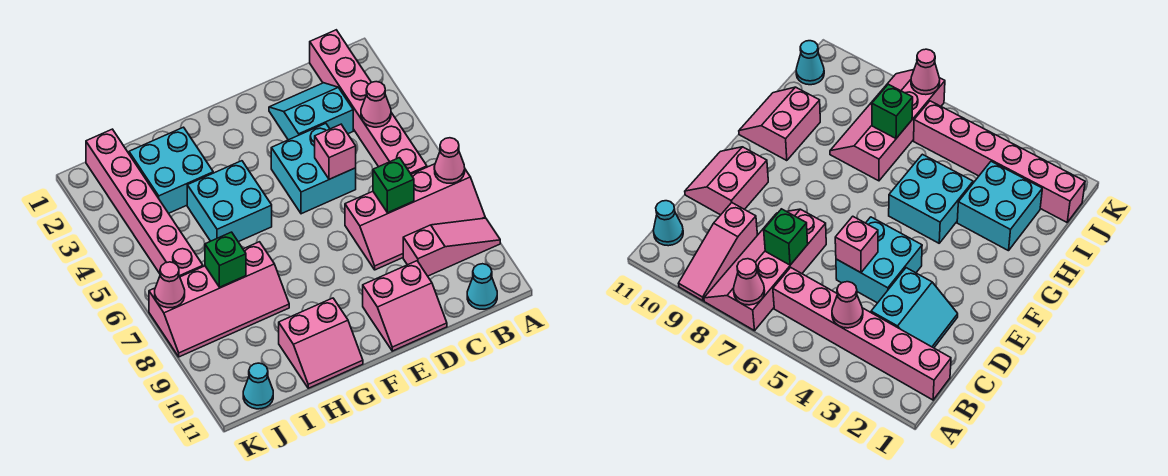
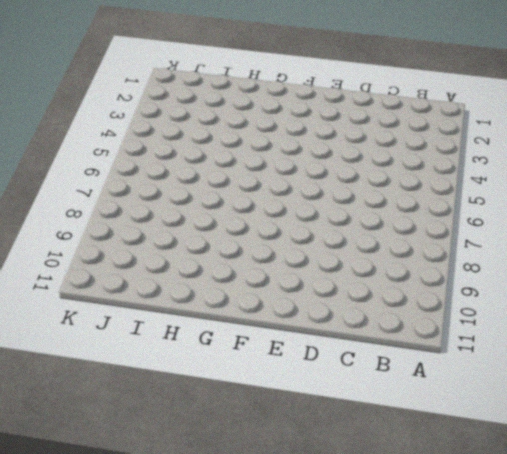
none -> pink 2x4 slope [345,164,485,270]
none -> pink 1x3 slope [403,218,500,276]
none -> pink 1x6 brick [310,30,427,174]

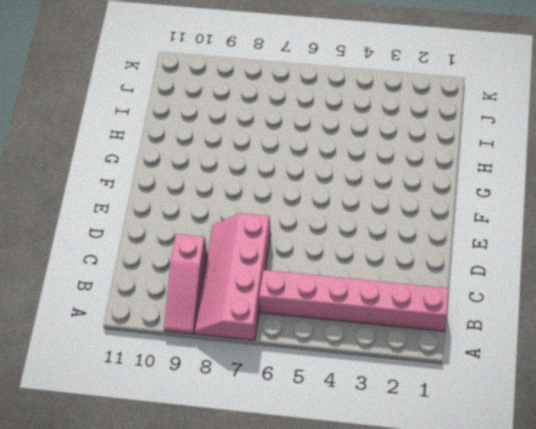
none -> cyan 1x1 cone [467,264,497,309]
none -> cyan 2x2 slope [269,83,353,140]
none -> cyan 2x2 brick [271,123,356,214]

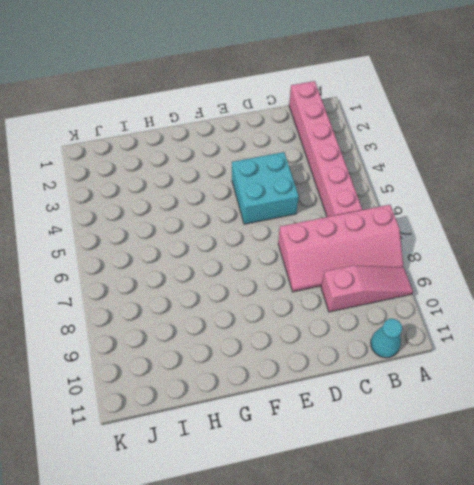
none -> cyan 2x2 slope [269,83,353,140]
none -> pink 2x2 slope [363,261,447,351]
none -> cyan 2x2 brick [187,161,272,242]

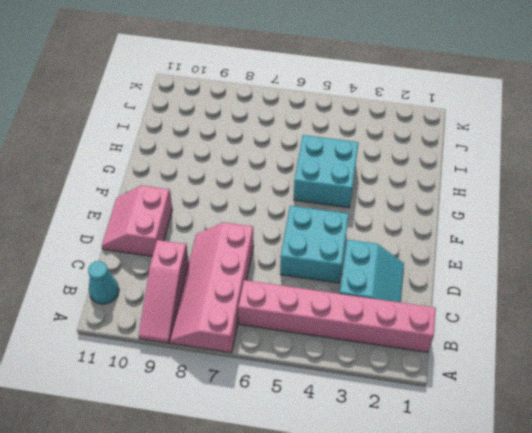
none -> pink 2x2 slope [279,298,363,388]
none -> cyan 2x2 brick [129,127,213,213]
none -> pink 2x4 slope [149,242,289,357]

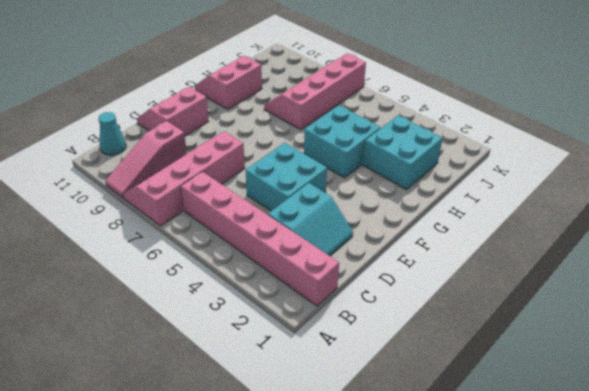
none -> pink 1x6 brick [86,129,203,277]
none -> cyan 1x1 cone [243,363,273,409]
none -> pink 1x1 cone [434,138,465,183]

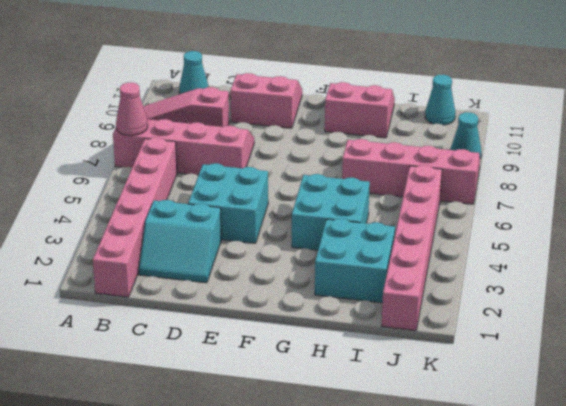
cyan 1x1 cone [450,112,481,158] -> none
none -> pink 1x1 cone [361,82,391,127]
none -> green 1x1 brick [373,158,414,213]
none -> pink 1x1 brick [315,124,356,179]

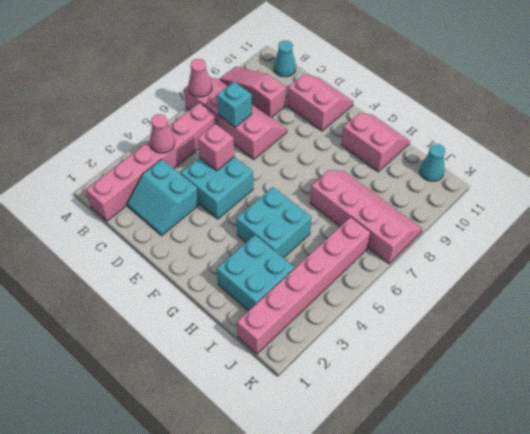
cyan 1x1 brick [217,82,252,127] -> green 1x1 brick [373,158,414,213]
none -> green 1x1 brick [205,232,246,287]
none -> pink 1x1 cone [155,262,185,308]

